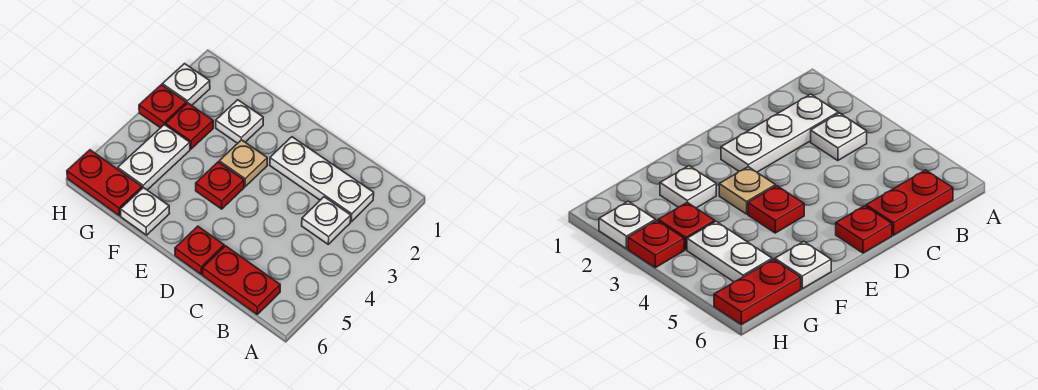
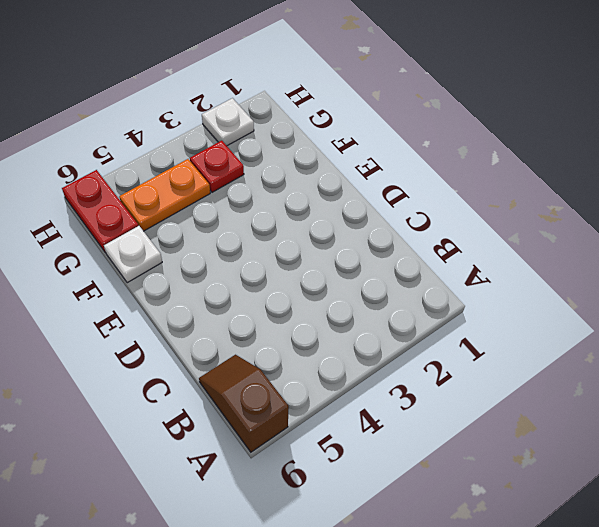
brown 1x2 slope [199,355,289,452] -> red 1x2 plate [203,246,280,314]
orange 1x2 plate [119,159,210,231] -> white 1x2 plate [118,125,190,190]
none -> white 1x3 plate [270,137,374,222]
none -> white 1x1 plate [302,197,351,244]
none -> red 1x1 plate [175,226,224,274]

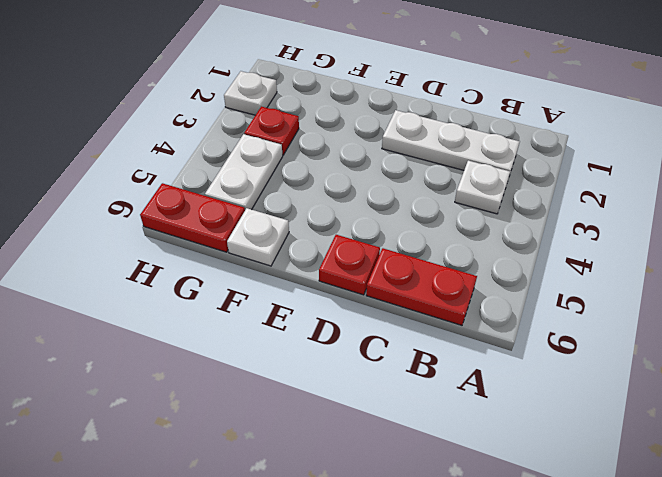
none -> tan 1x1 plate [219,140,267,187]
none -> red 1x1 plate [196,162,244,209]
none -> white 1x1 plate [216,100,263,143]

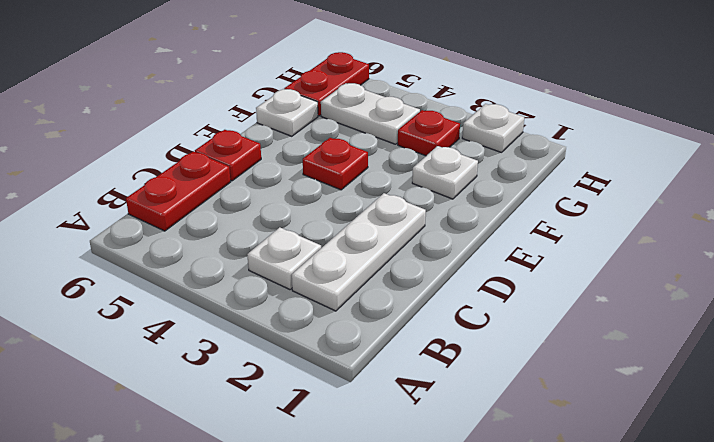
none -> tan 1x1 plate [219,140,267,187]
none -> red 1x1 plate [139,85,187,128]

